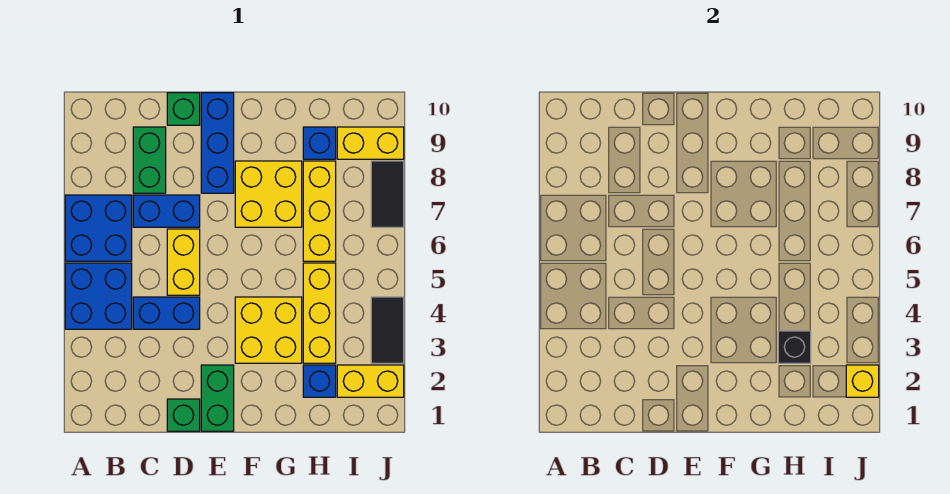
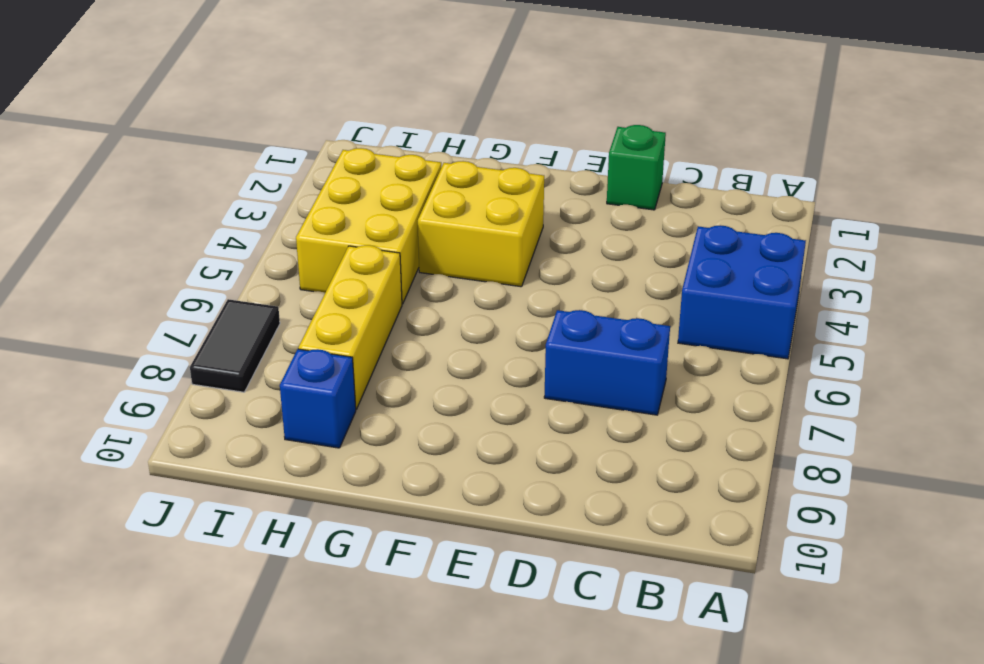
yellow 2x3 brick [296,148,441,304] -> yellow 1x3 brick [303,263,336,363]
none -> blue 2x2 brick [65,195,132,261]
none -> blue 1x2 brick [133,297,200,329]
none -> green 1x2 brick [133,127,166,193]

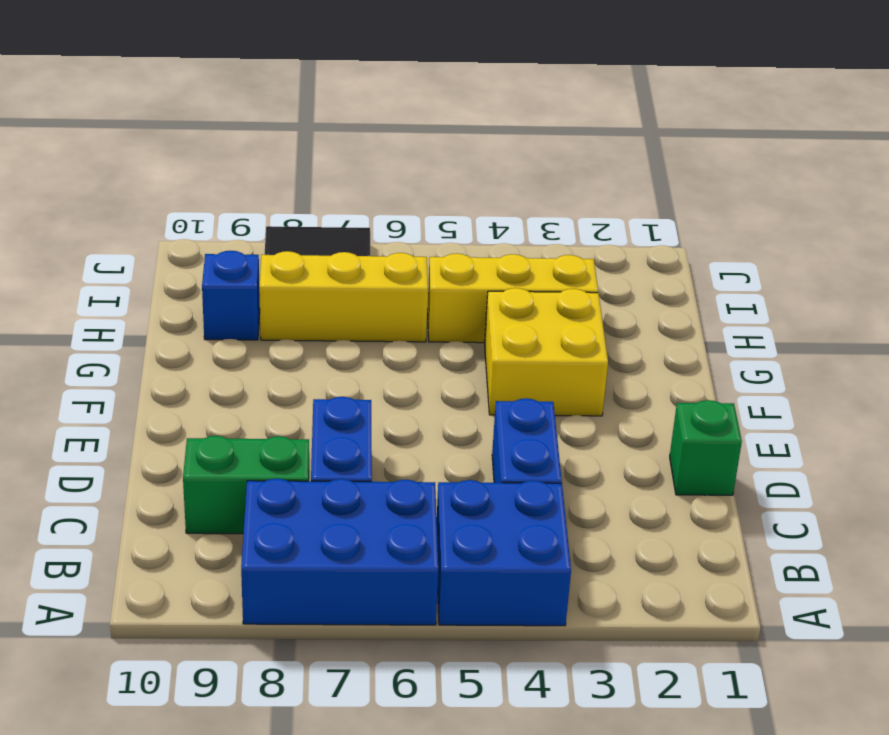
blue 2x3 brick [241,479,438,625] -> blue 2x2 brick [65,195,132,261]
none -> yellow 1x2 brick [167,229,200,295]
none -> green 1x1 brick [167,93,200,125]
none -> green 1x2 brick [201,365,234,431]

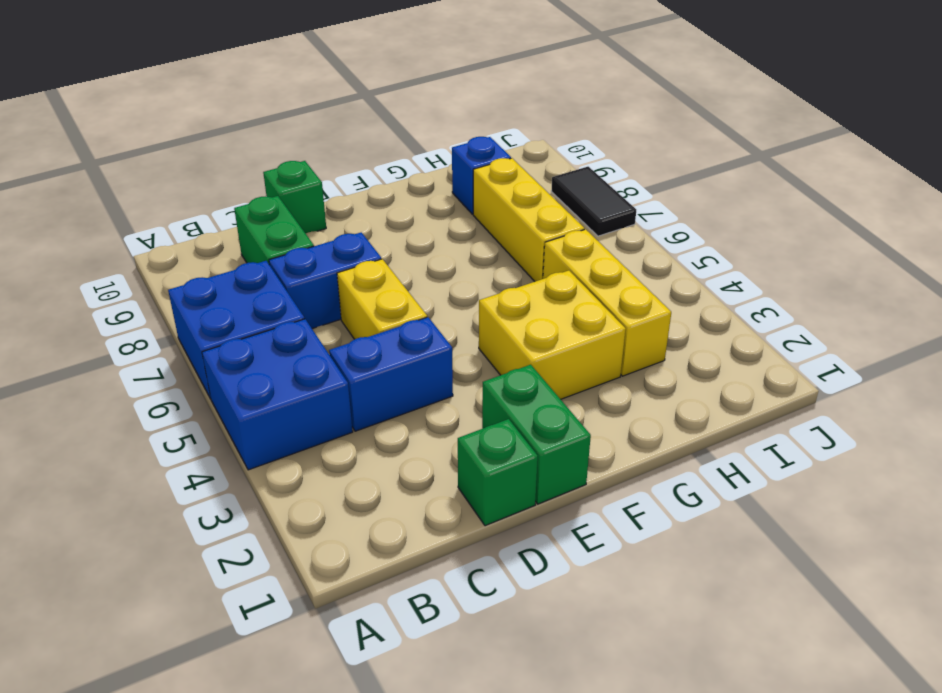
none -> blue 1x3 brick [201,93,234,193]
none -> yellow 2x2 brick [235,161,302,227]
none -> blue 1x1 brick [303,365,336,397]

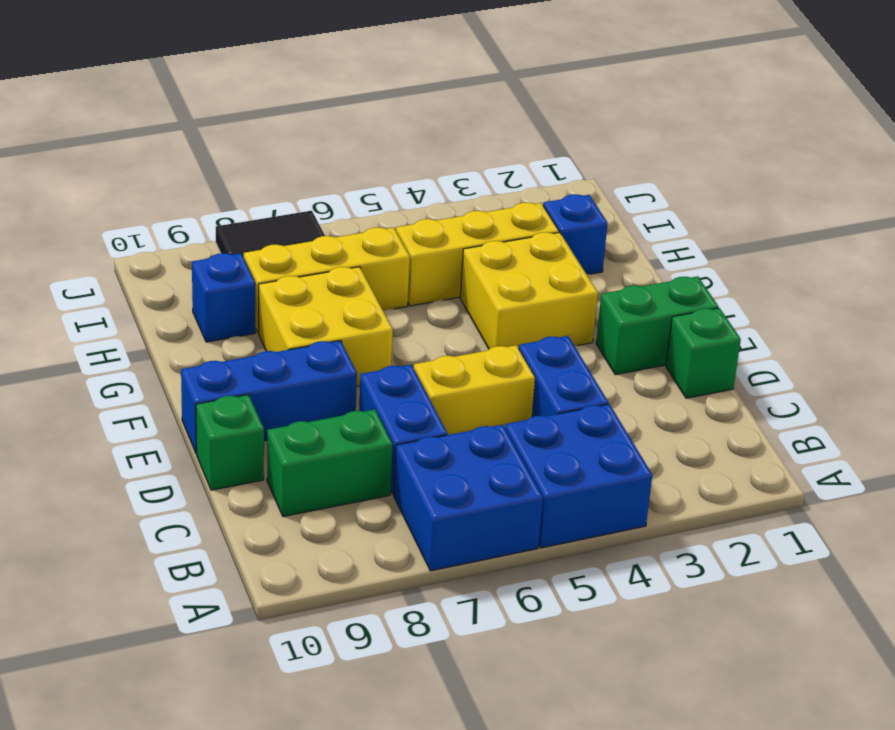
none -> yellow 1x2 brick [337,365,404,397]
none -> yellow 1x2 brick [337,127,404,159]
none -> black 1x2 tile [371,297,404,363]

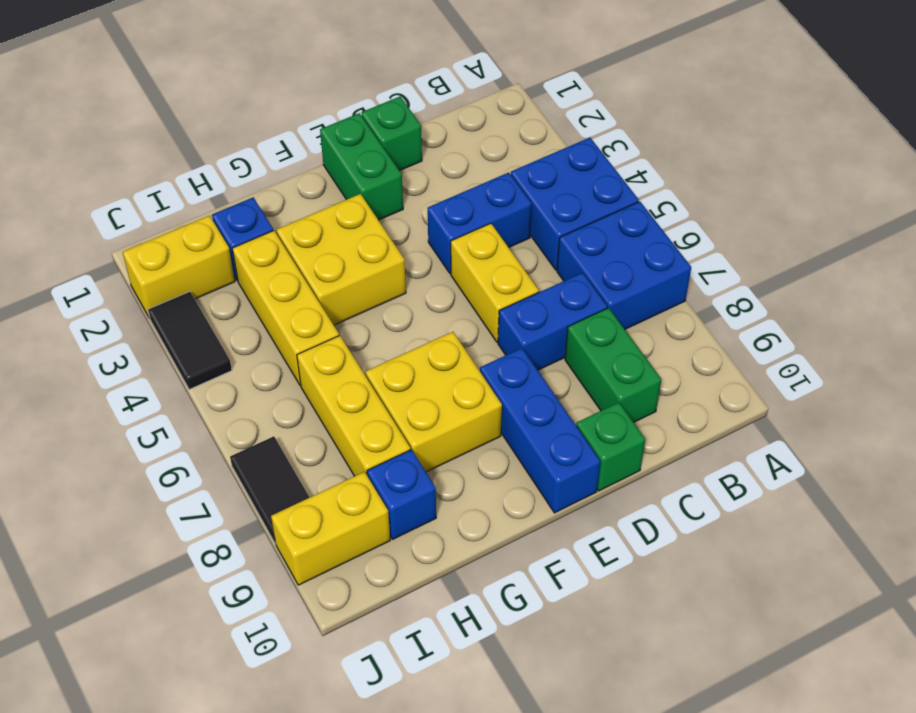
none -> black 1x1 brick [778,331,811,363]
none -> yellow 1x1 brick [846,365,879,397]

